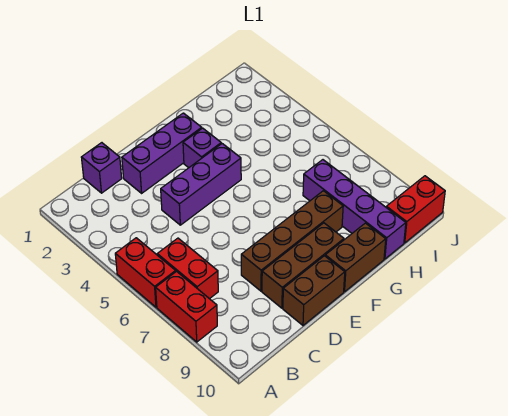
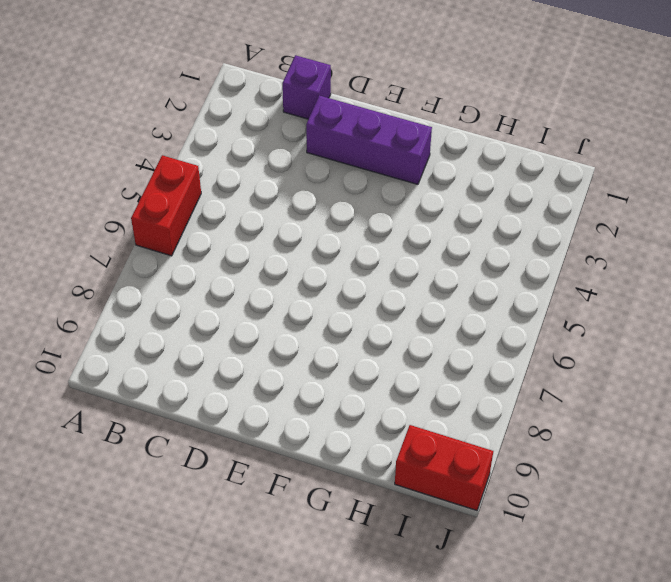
none -> red 1x2 brick [156,272,217,342]
none -> red 1x2 brick [157,238,218,299]
none -> purple 1x3 brick [161,144,241,225]

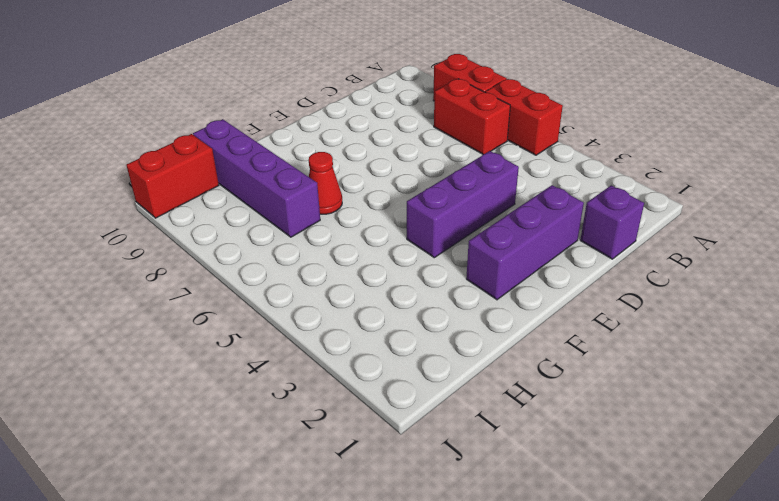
red 1x1 cone [309,152,342,214] -> none
none -> brown 1x4 brick [241,191,343,291]
none -> brown 1x3 brick [262,223,344,308]
none -> brown 1x2 brick [283,256,345,325]

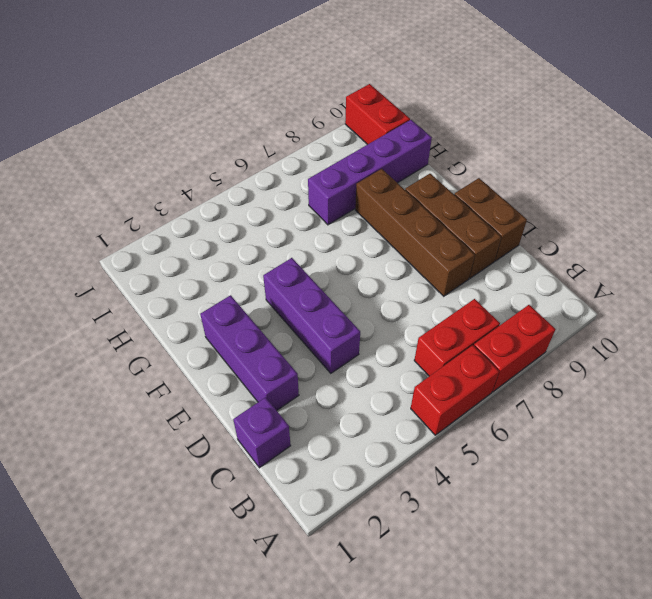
none -> purple 1x1 brick [183,128,221,168]
none -> brown 1x2 brick [325,223,386,292]

